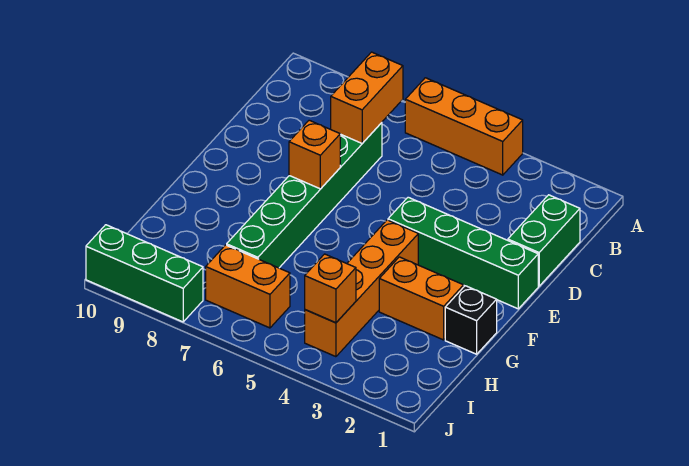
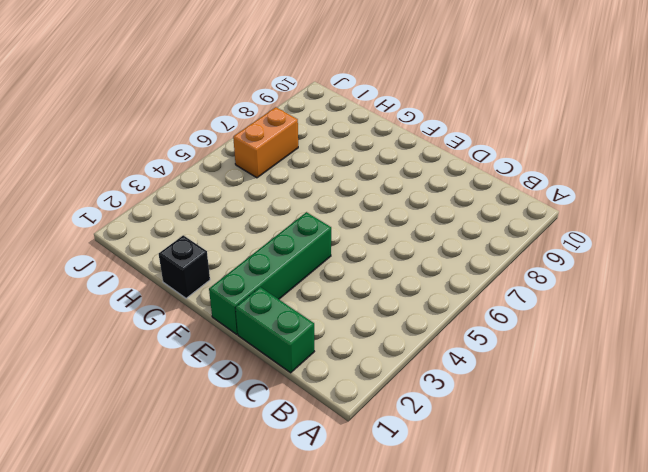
none -> orange 1x3 brick [405,78,523,175]
none -> green 1x6 brick [227,123,382,268]
none -> orange 1x4 brick [305,220,418,357]

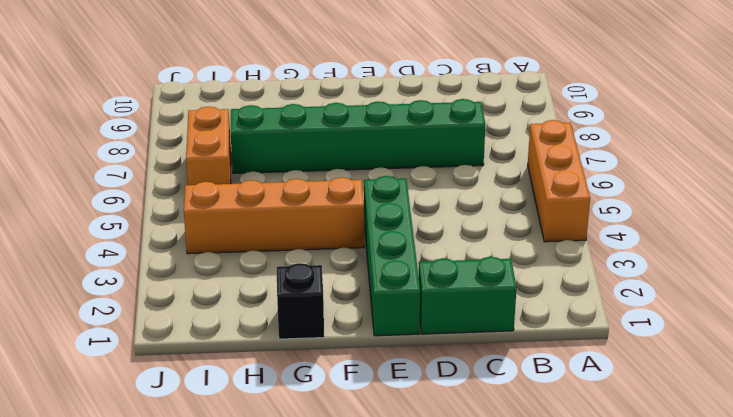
none -> orange 1x2 brick [379,257,464,340]
none -> green 1x3 brick [86,225,203,322]
none -> orange 1x2 brick [331,52,403,143]

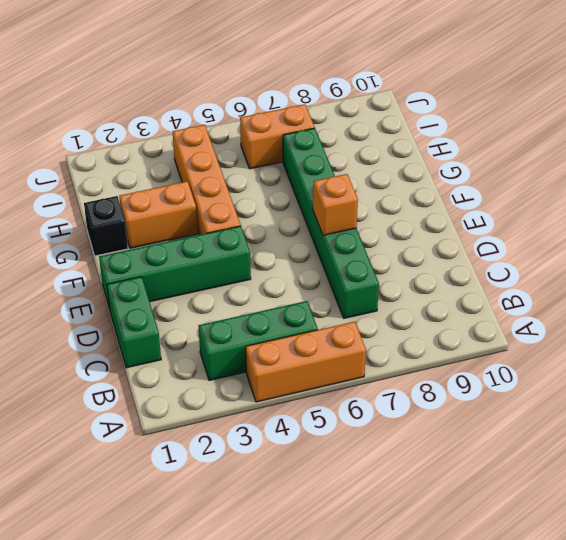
green 1x3 brick [199,301,318,380] -> green 1x3 brick moved to [86,225,203,322]
none -> orange 1x2 brick [331,52,403,143]
none -> orange 1x1 brick [305,254,356,323]

